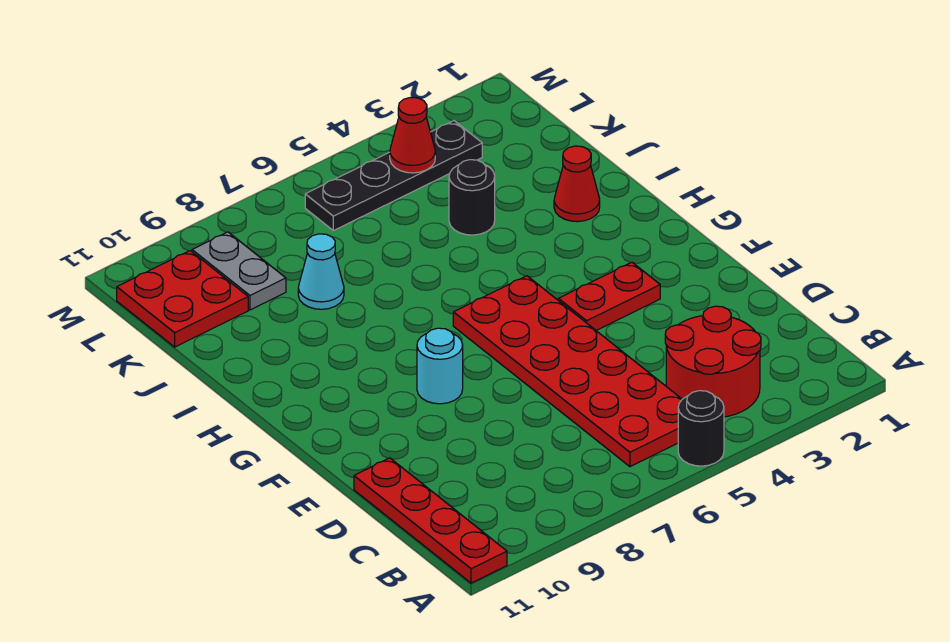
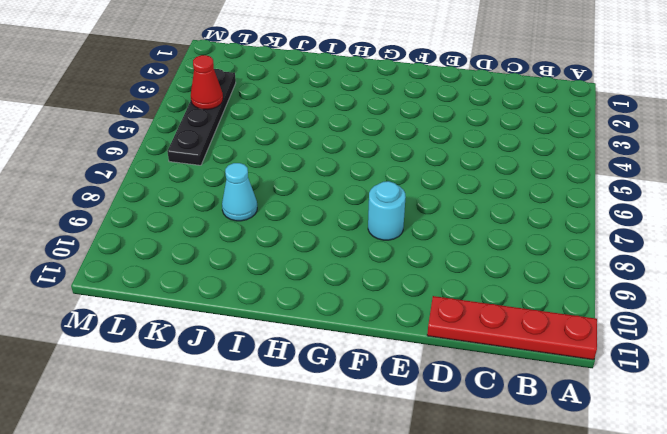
none -> black 1x1 round brick [678,391,724,466]
none -> red 2x2 round brick [665,306,761,417]
none -> red 2x6 plate [453,276,682,467]

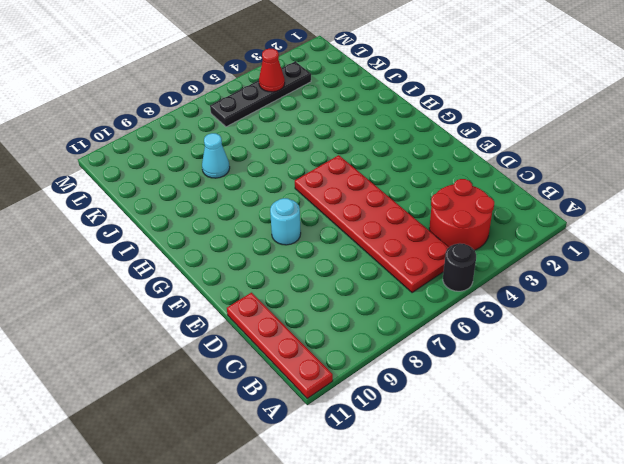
none -> red 1x2 plate [558,262,660,330]
none -> red 1x1 cone [554,146,600,222]
none -> black 1x1 round brick [449,160,495,235]

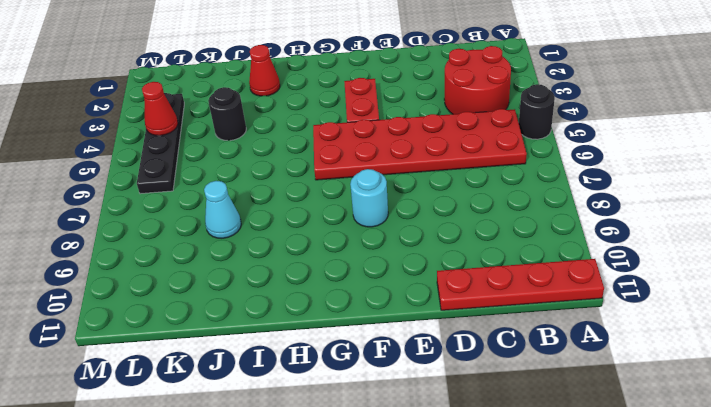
none -> grey 1x2 plate [192,232,286,310]
none -> red 2x2 plate [117,251,248,347]

